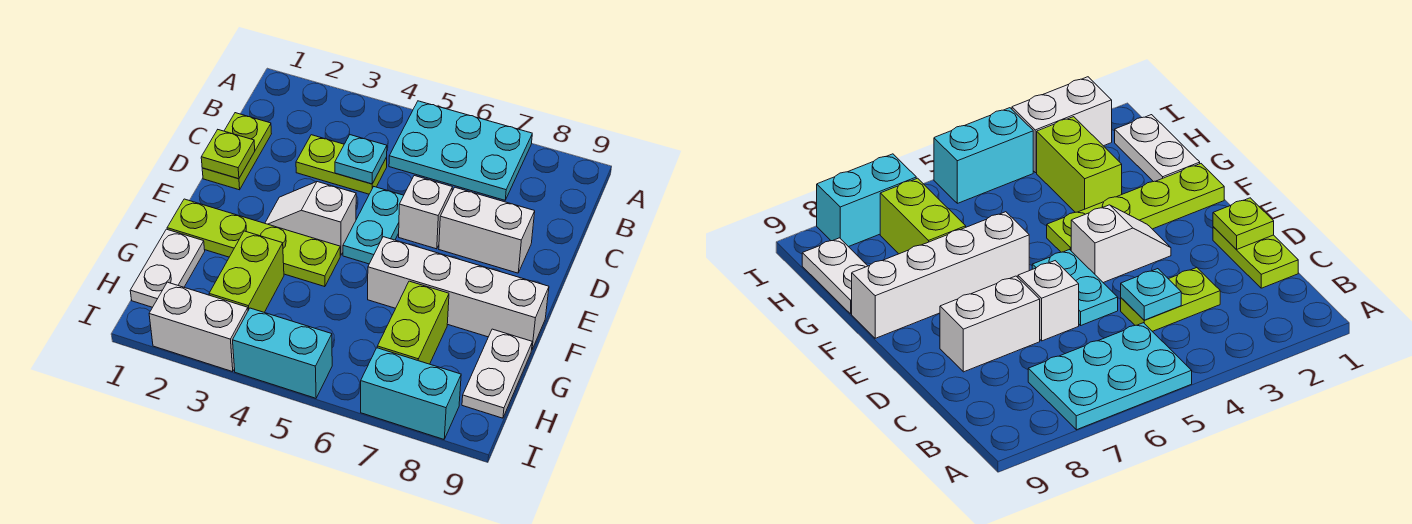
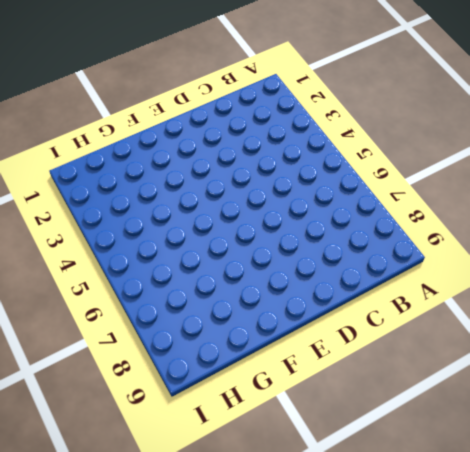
none -> cyan 2x3 plate [389,101,532,200]
none -> lime 1x2 plate [202,113,271,190]
none -> lime 1x2 plate [296,135,387,194]

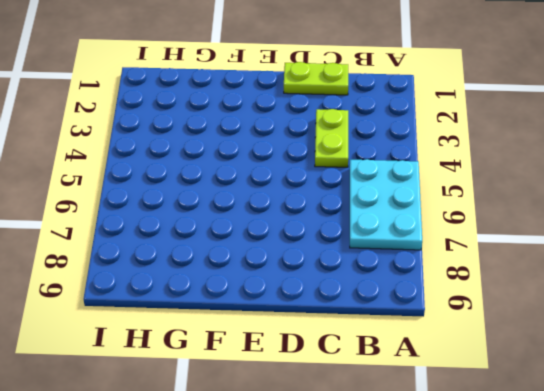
none -> cyan 1x2 plate [343,187,404,264]
none -> white 1x1 brick [399,176,452,249]
none -> white 1x2 brick [439,187,535,273]

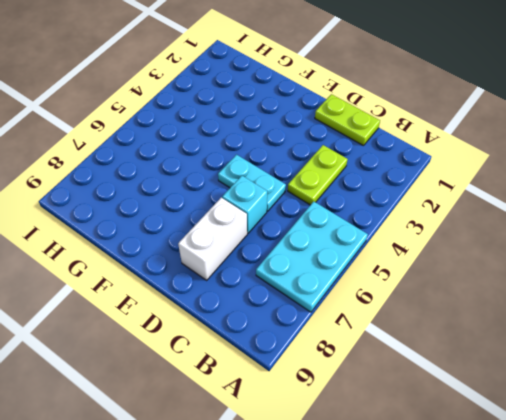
cyan 1x1 brick [222,176,267,233] -> white 1x1 brick [399,176,452,249]
none -> white 1x2 slope [265,182,356,255]
none -> lime 1x4 plate [167,199,340,287]
none -> white 1x4 brick [368,237,549,349]

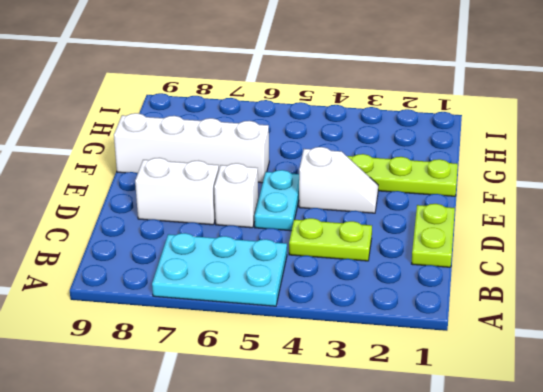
none -> white 1x2 plate [130,229,205,307]
none -> lime 1x2 brick [209,231,284,312]
none -> lime 1x2 brick [377,281,449,364]

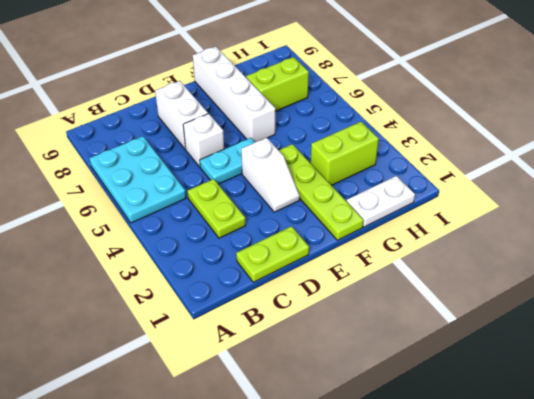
none -> white 1x2 plate [462,329,532,418]
none -> white 1x2 brick [149,282,248,372]
none -> cyan 1x2 brick [233,308,332,398]

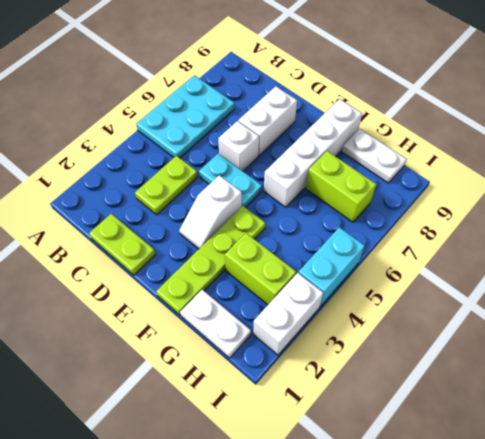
none -> cyan 1x2 brick [361,348,461,439]
none -> cyan 1x1 plate [335,135,387,184]
none -> lime 1x1 plate [201,130,255,179]

